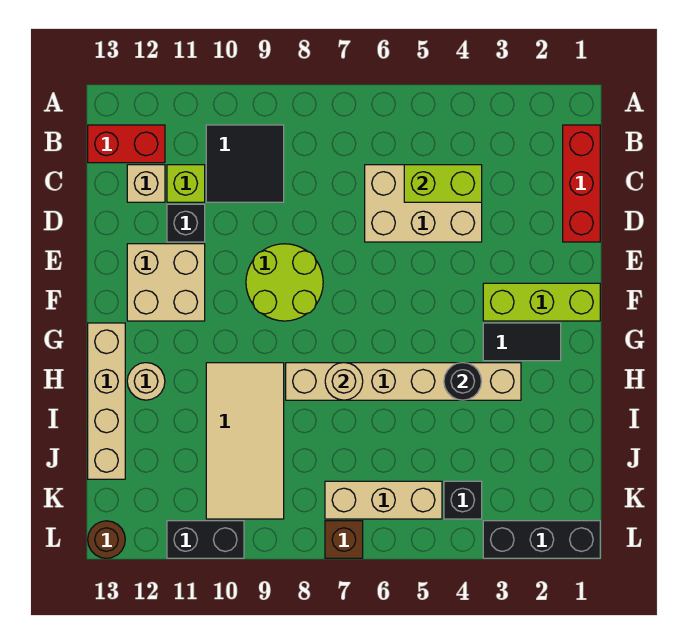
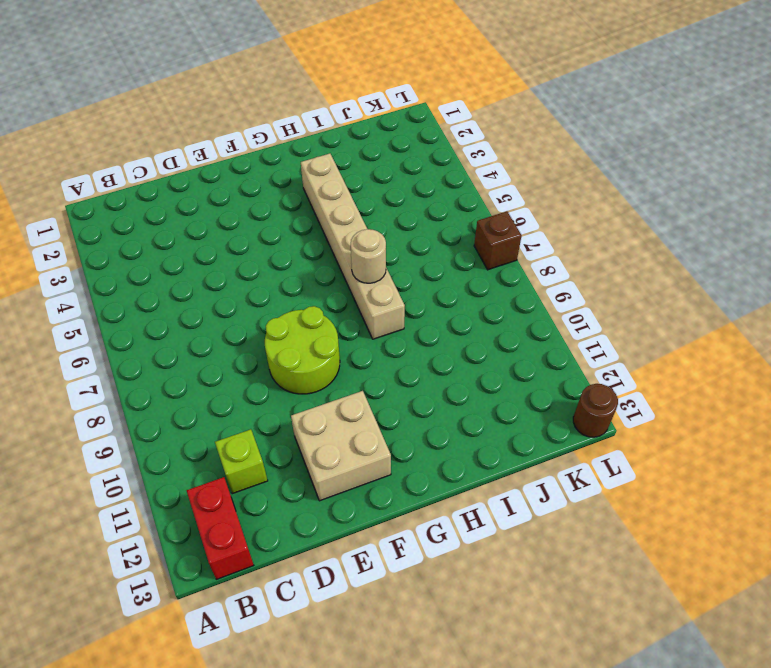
none -> red 1x3 brick [563,125,600,242]
none -> black 2x2 tile [206,125,284,202]
none -> tan 2x3 brick [365,165,482,242]

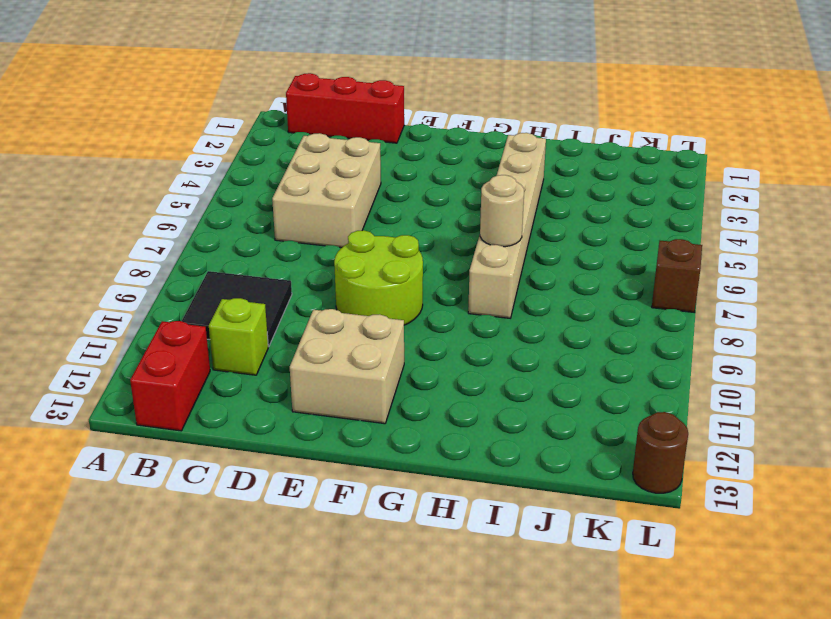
none -> tan 1x1 brick [127,165,165,202]
none -> black 1x1 brick [167,204,205,242]
none -> lime 1x3 brick [483,283,600,321]

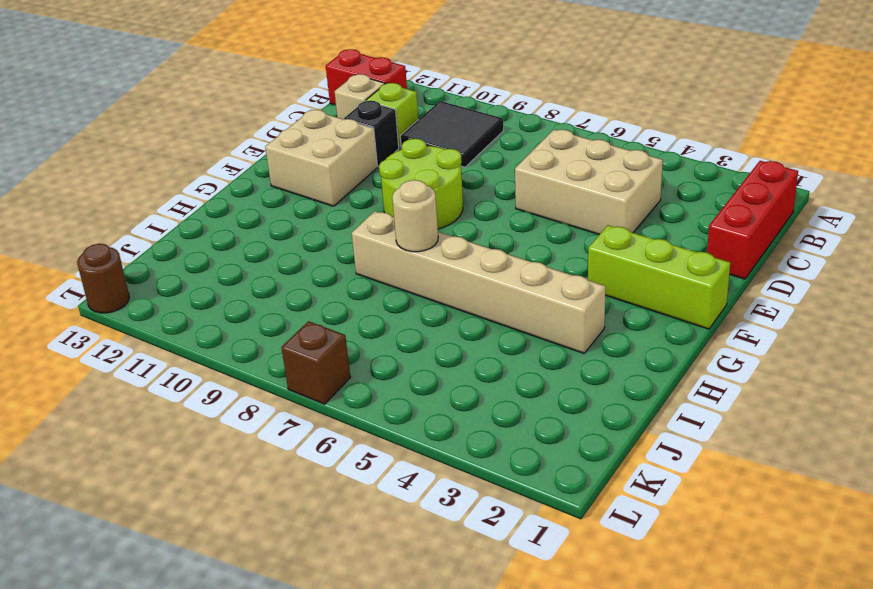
none -> black 1x2 tile [483,323,561,361]
none -> tan 1x4 brick [88,323,125,479]
none -> tan 2x4 tile [206,363,284,519]

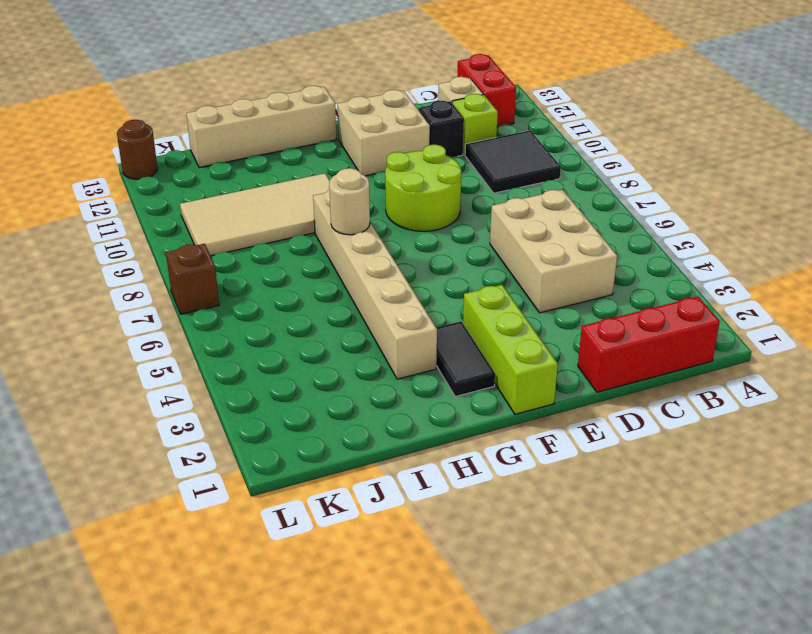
none -> tan 1x1 round brick [127,363,165,400]
none -> black 1x1 brick [444,481,482,519]
none -> tan 1x3 brick [325,481,442,519]

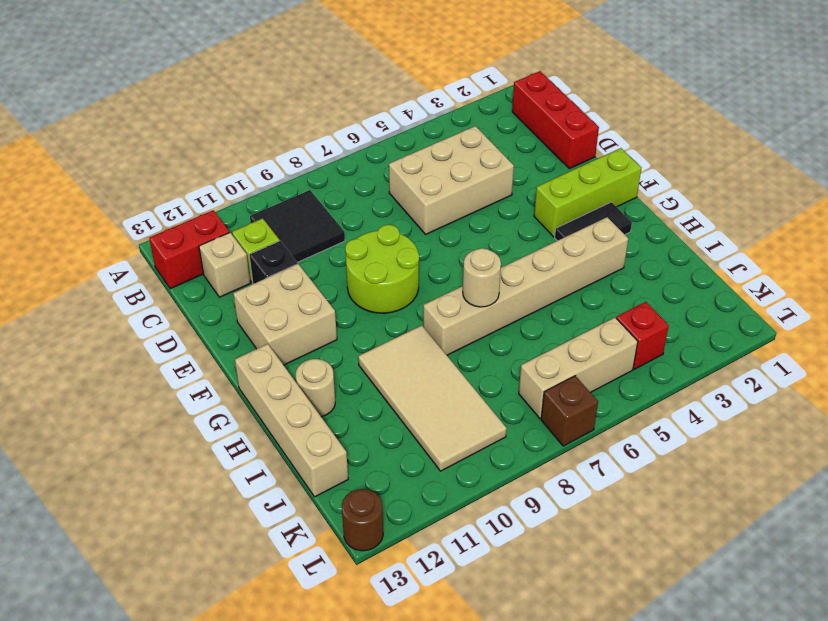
red 1x1 brick [616,302,669,369] -> black 1x1 brick [444,481,482,519]
none -> black 1x3 brick [483,521,600,558]
none -> black 1x2 brick [167,521,244,558]
none -> lime 1x2 brick [404,165,482,202]

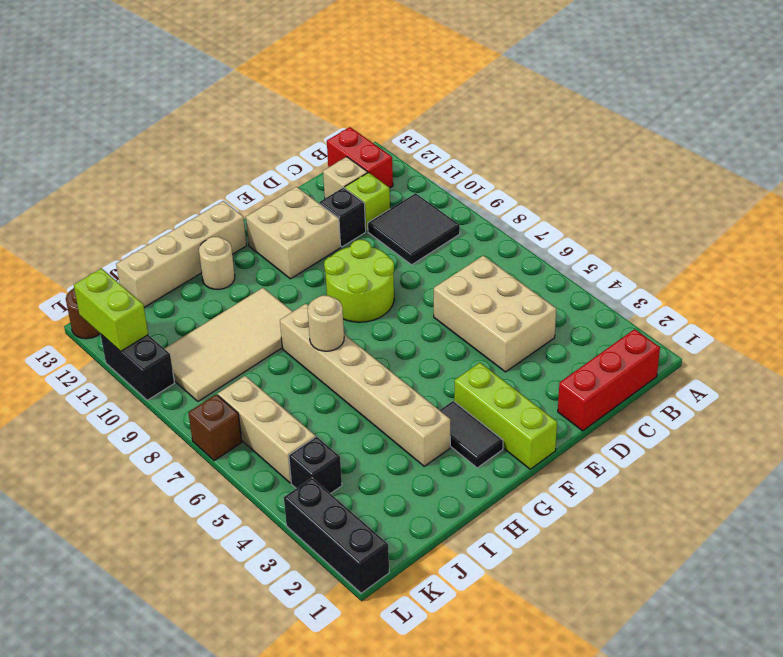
lime 1x2 brick [74,269,148,351] -> lime 1x2 brick moved to [404,165,482,202]
none -> black 1x1 round brick [444,363,482,400]

